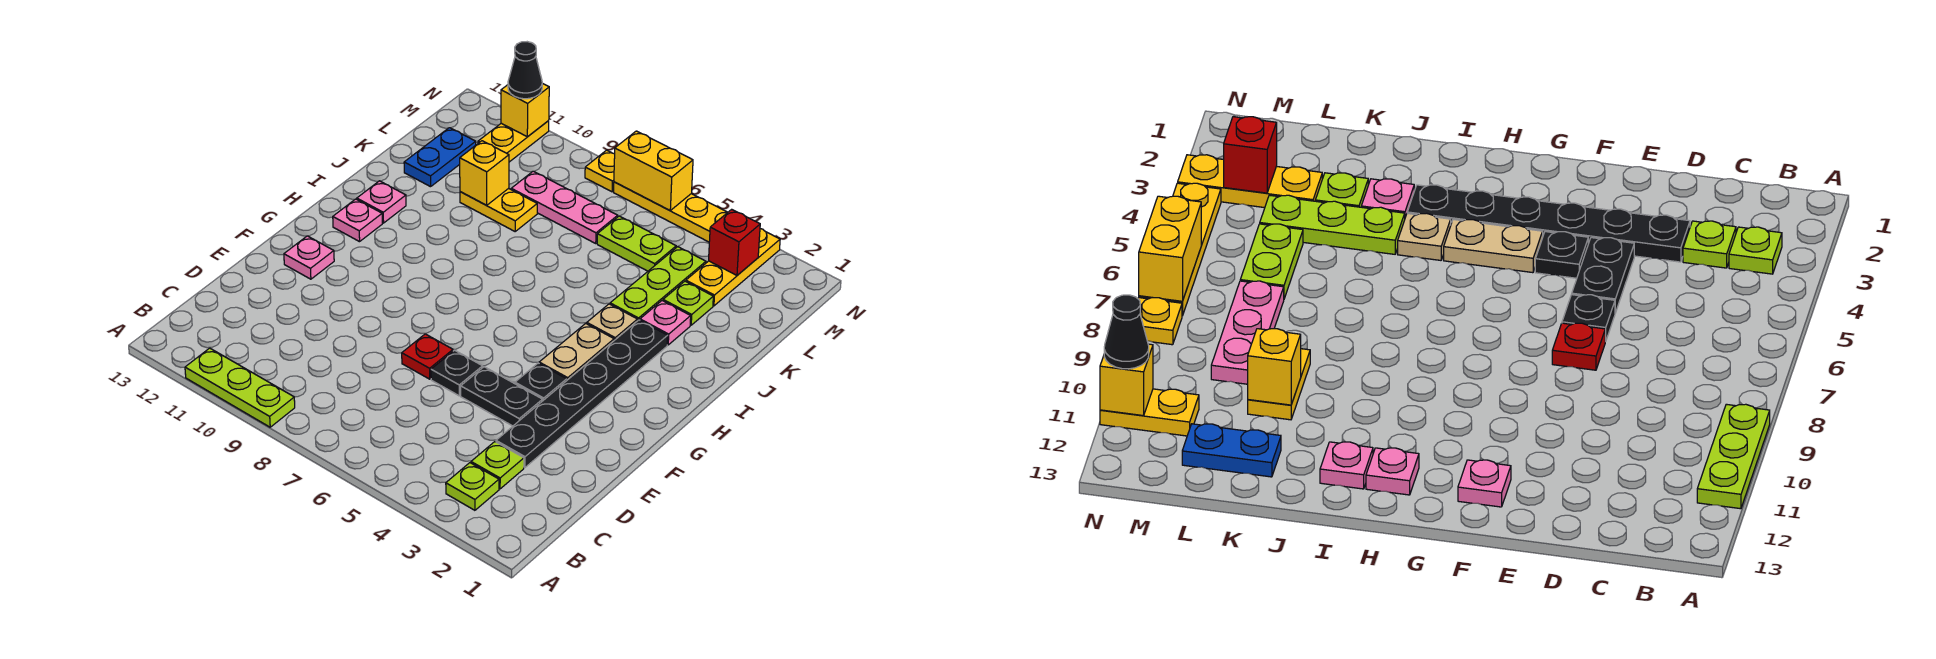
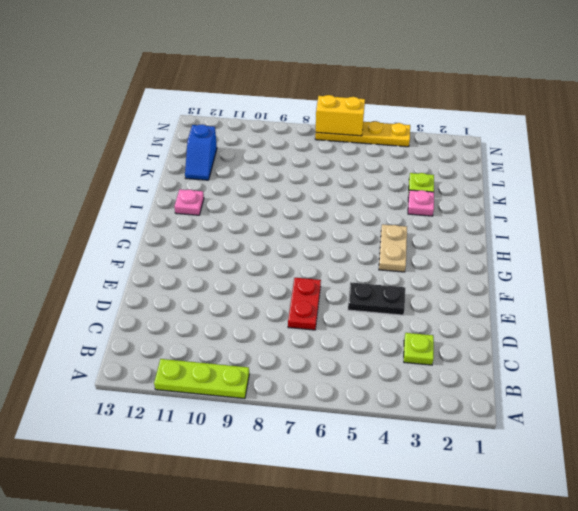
red 1x2 plate [288,278,321,330] -> red 1x1 plate [402,334,453,379]
blue 1x2 slope [185,124,217,180] -> blue 1x2 plate [404,128,476,187]
none -> lime 1x1 plate [446,463,499,510]
none -> black 1x6 plate [496,320,668,468]
none -> black 1x1 plate [431,350,483,396]

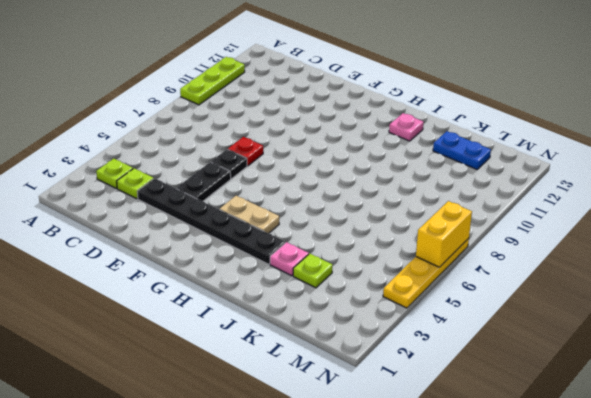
none -> black 1x1 plate [515,363,567,400]
none -> pink 1x1 plate [284,236,334,279]
none -> pink 1x1 plate [333,199,382,242]

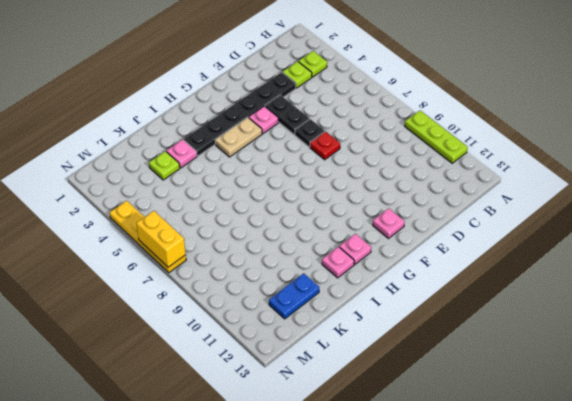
pink 1x1 plate [249,106,278,134] -> black 1x1 plate [515,363,567,400]
none -> tan 1x1 plate [587,304,637,340]
none -> lime 1x3 plate [610,247,706,321]
none -> yellow 1x2 plate [460,188,537,231]

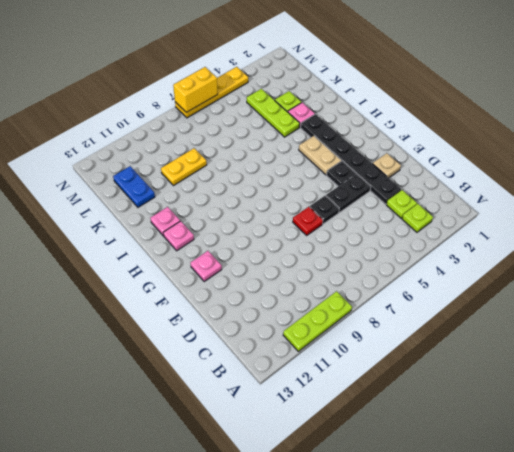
tan 1x1 plate [373,153,401,178] -> tan 1x1 plate moved to [587,304,637,340]
none -> yellow 1x3 plate [686,229,780,306]
none -> lime 1x2 plate [597,216,676,271]
none -> pink 1x3 plate [511,171,618,243]

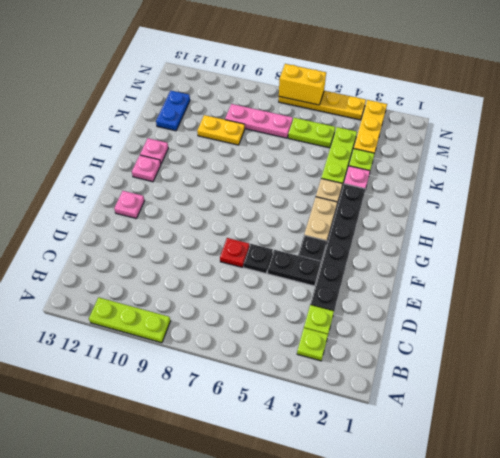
none -> yellow 1x2 plate [478,121,549,162]
none -> yellow 1x1 plate [585,150,615,192]
none -> yellow 1x1 brick [460,141,509,205]

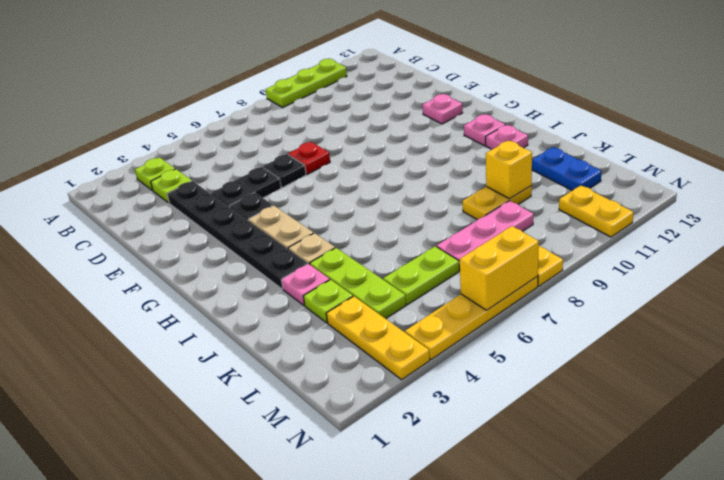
none -> red 1x1 brick [709,209,760,275]
none -> yellow 1x1 brick [501,83,549,137]
none -> black 1x1 cone [508,42,542,99]

